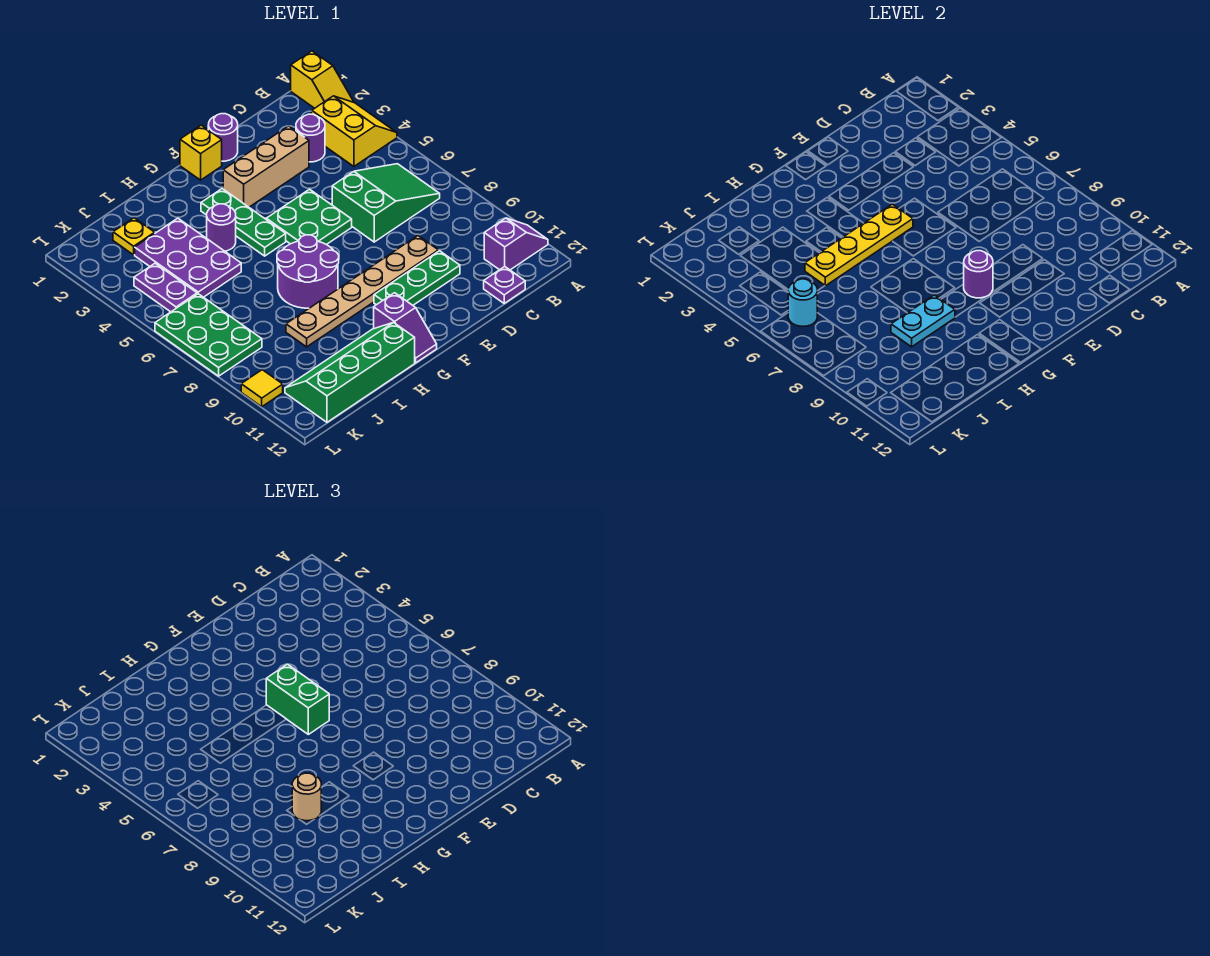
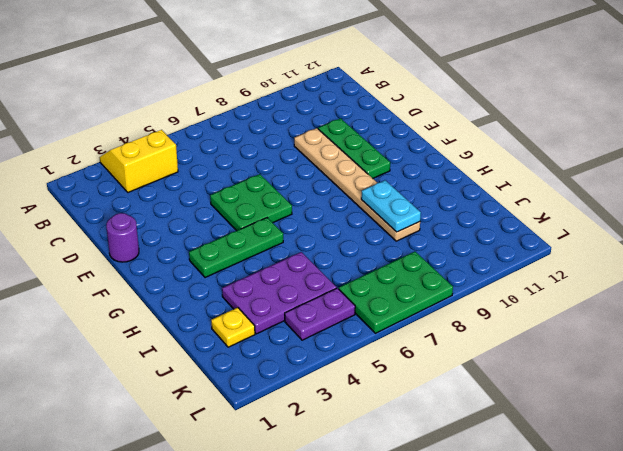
none -> yellow 1x2 slope [291,51,354,108]
none -> purple 1x2 slope [484,218,548,270]
none -> green 2x3 slope [332,164,440,242]

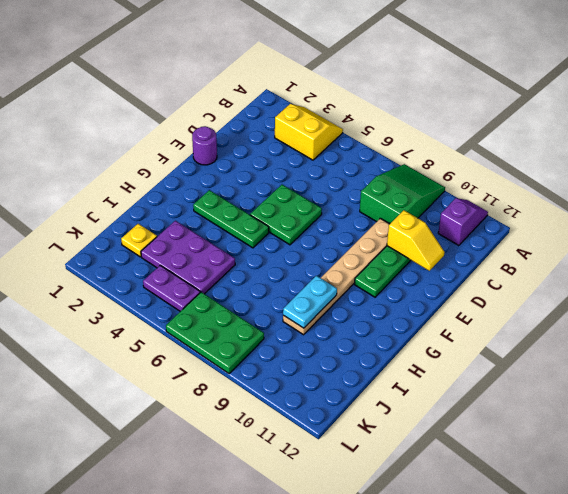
green 2x3 slope [360,164,445,224] -> green 2x3 slope moved to [332,164,440,242]
yellow 1x2 slope [387,210,445,271] -> yellow 1x2 slope moved to [291,51,354,108]
none -> purple 1x1 round brick [296,114,325,162]
none -> purple 1x1 plate [484,267,525,303]
none -> tan 1x3 brick [223,126,309,207]

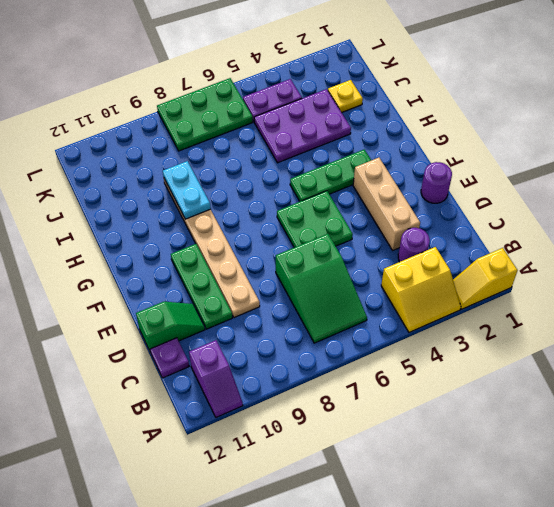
green 1x2 slope [136,302,205,351] -> none
none -> yellow 1x1 brick [180,125,222,180]
none -> purple 2x2 round brick [277,235,339,308]
none -> purple 1x2 slope [374,293,437,363]

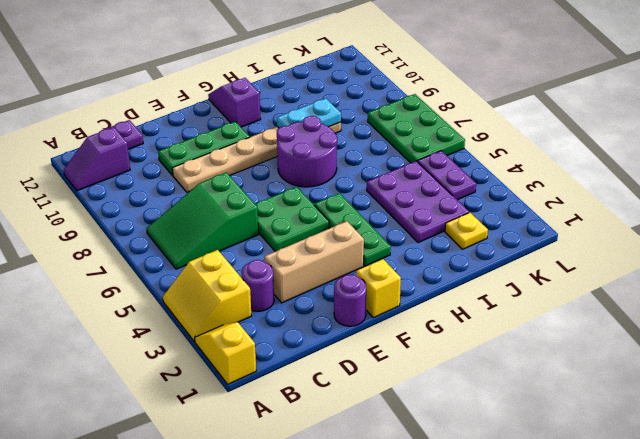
none -> purple 1x1 round brick [207,204,236,251]
none -> green 2x4 slope [285,322,415,422]
none -> yellow 1x1 tile [241,370,283,407]

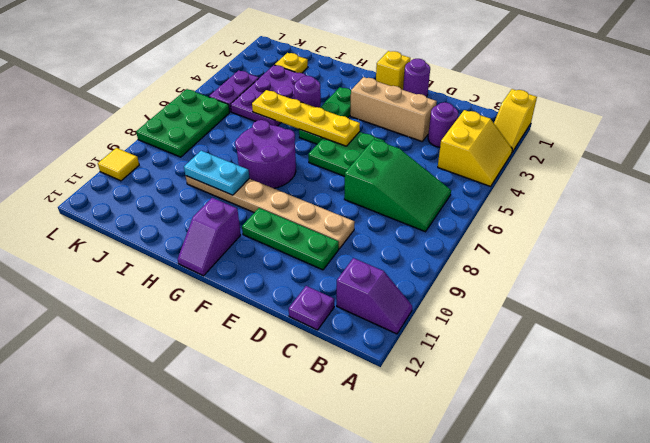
none -> green 2x4 slope [285,322,415,422]
none -> purple 1x1 round brick [964,251,993,298]
none -> cyan 1x1 round brick [788,279,817,326]

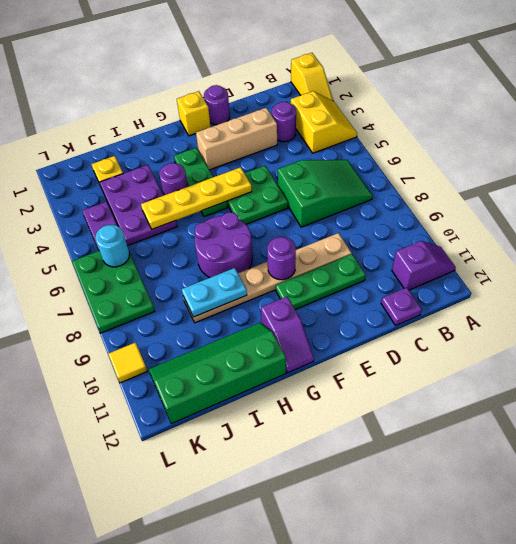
none -> green 1x2 brick [266,664,329,734]
none -> tan 1x1 round brick [292,773,321,821]

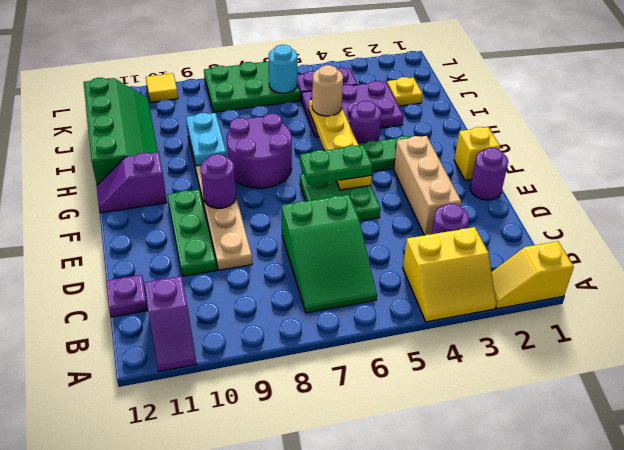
green 1x2 plate [300,145,373,185] -> green 1x2 brick [266,664,329,734]
tan 1x1 round brick [312,65,343,116] -> tan 1x1 round brick moved to [292,773,321,821]

